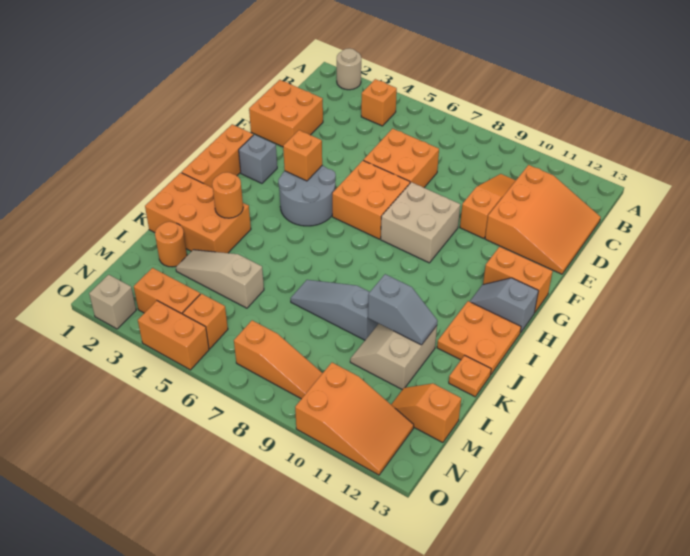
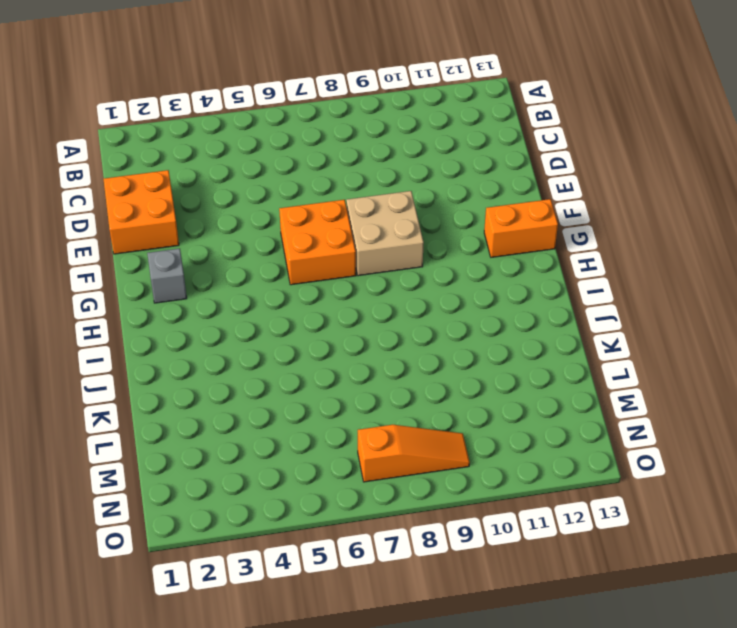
none -> tan 1x1 round brick [337,48,361,90]
none -> orange 1x1 brick [361,79,397,126]
none -> orange 1x3 slope [460,174,516,239]
none -> orange 3x3 slope [485,165,601,274]

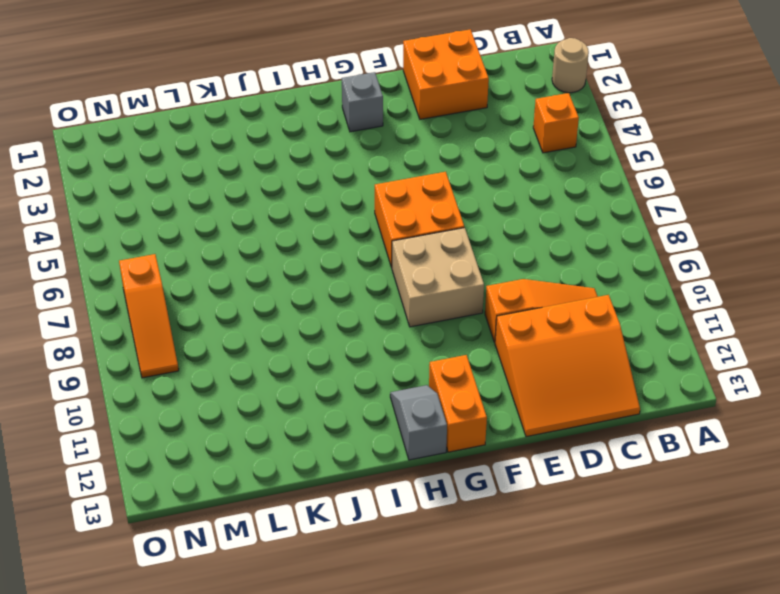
none -> orange 2x2 brick [363,129,439,188]
none -> orange 1x3 brick [182,124,253,188]
none -> grey 2x2 round brick [278,166,336,226]
none -> orange 2x2 plate [437,301,521,375]

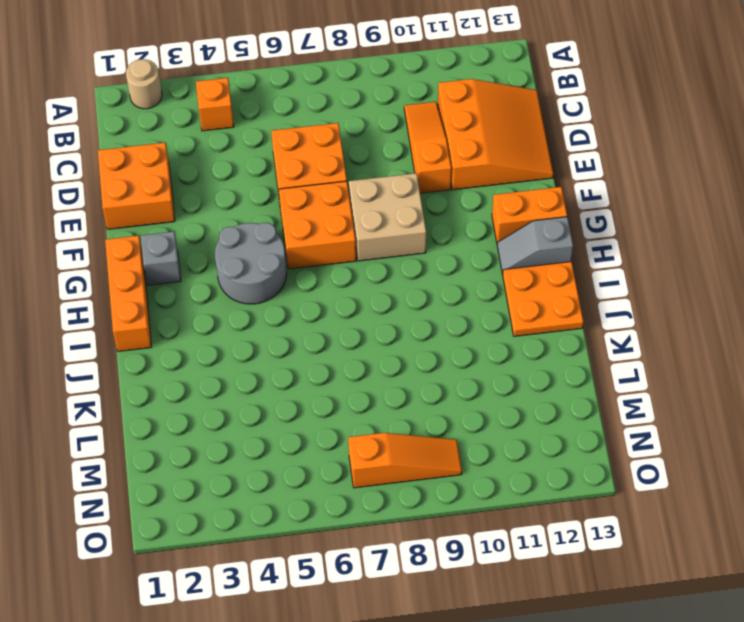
none -> orange 2x3 brick [145,173,251,253]
none -> grey 1x3 slope [290,280,379,340]
none -> tan 2x2 slope [350,324,437,390]
none -> orange 1x1 plate [449,356,491,397]

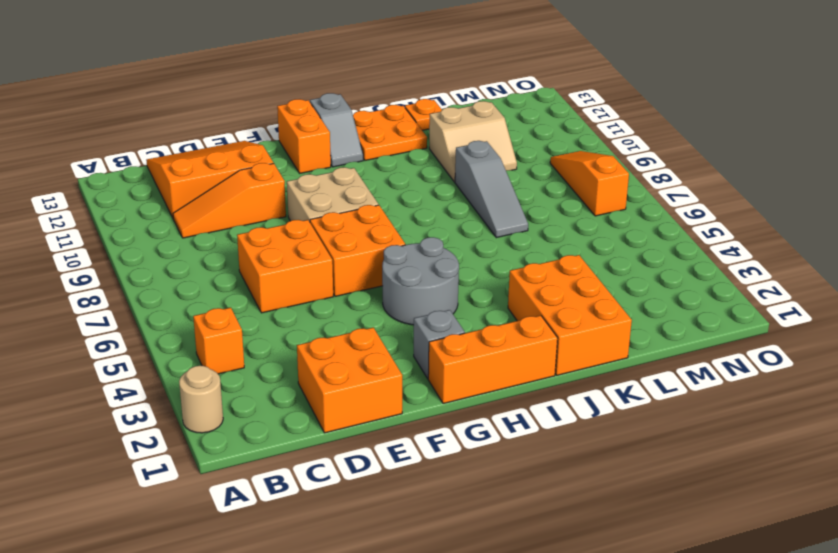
none -> orange 1x1 round brick [155,222,187,267]
none -> tan 1x3 slope [176,250,264,308]
none -> orange 1x2 slope [391,383,461,443]
none -> orange 1x2 brick [134,268,200,314]

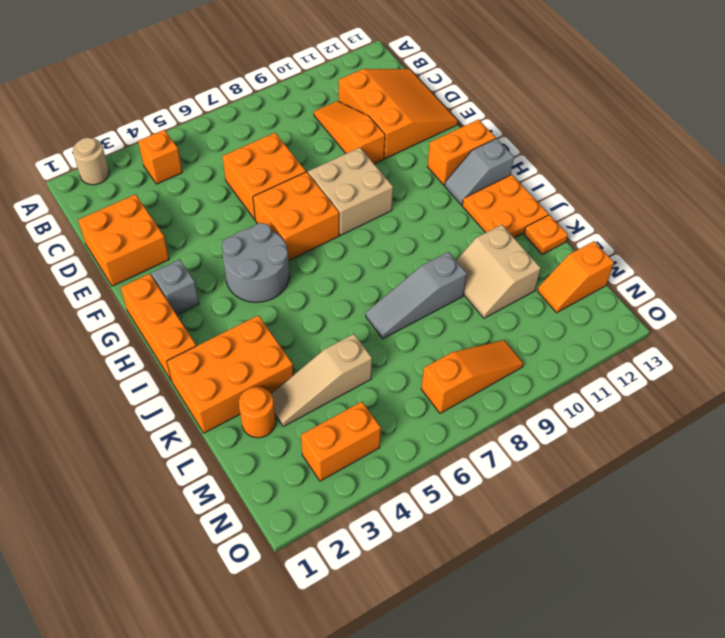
none -> orange 1x1 brick [183,294,228,349]
none -> orange 2x3 slope [295,363,414,475]
none -> tan 1x1 brick [89,275,136,329]
none -> orange 1x2 brick [138,301,209,370]

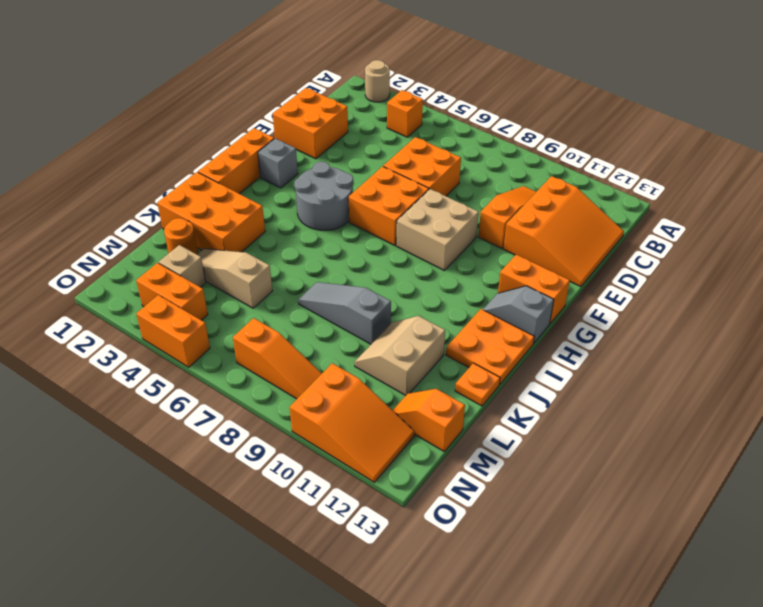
tan 1x1 brick [159,245,206,287] -> tan 1x1 brick moved to [89,275,136,329]
none -> orange 1x1 brick [183,294,228,349]
none -> orange 1x1 brick [283,130,322,181]
none -> orange 1x1 round brick [212,172,243,218]
none -> grey 1x2 slope [368,274,438,345]

